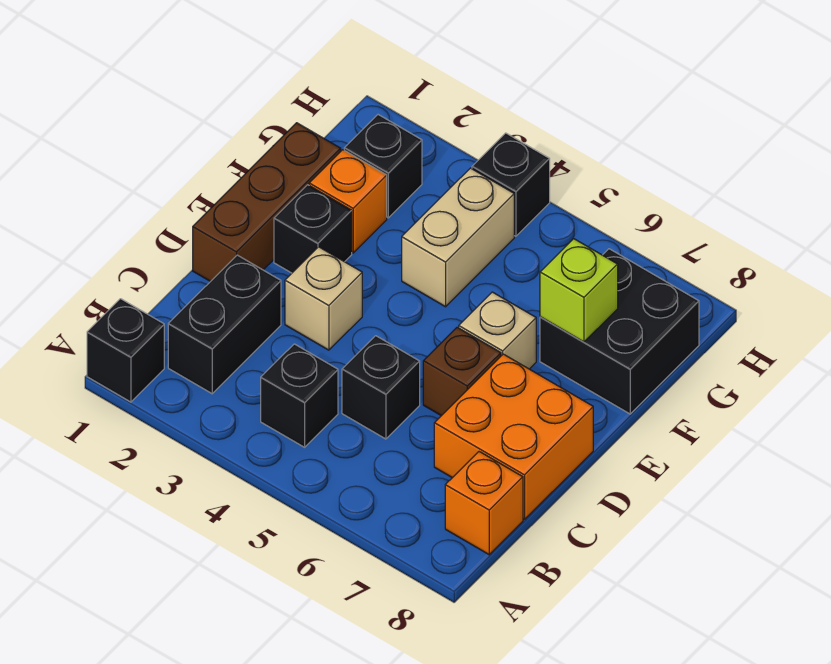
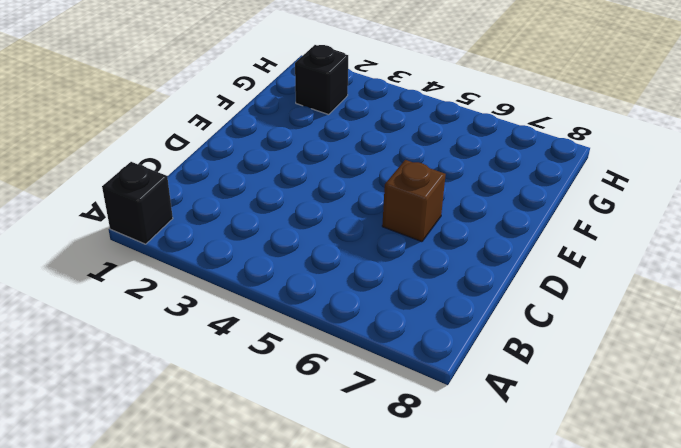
none -> black 1x2 brick [168,255,281,394]
none -> black 1x1 brick [261,344,338,447]
none -> orange 1x1 brick [445,452,523,555]

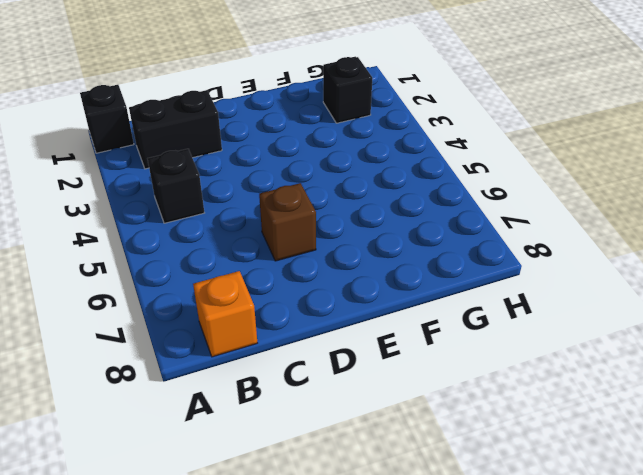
none -> black 1x1 brick [342,336,420,439]
none -> orange 2x2 brick [434,354,593,520]
none -> brown 1x3 brick [193,123,341,282]

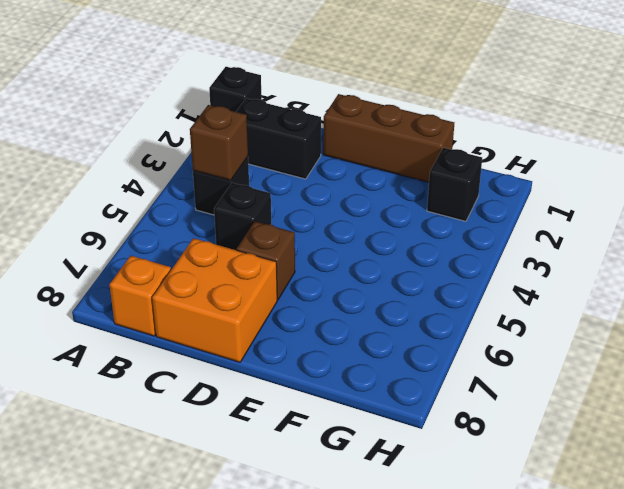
brown 1x1 brick [190,105,248,180] -> none
none -> tan 1x1 brick [285,247,362,350]
none -> black 1x1 brick [274,185,352,273]
none -> tan 1x1 brick [459,292,536,369]

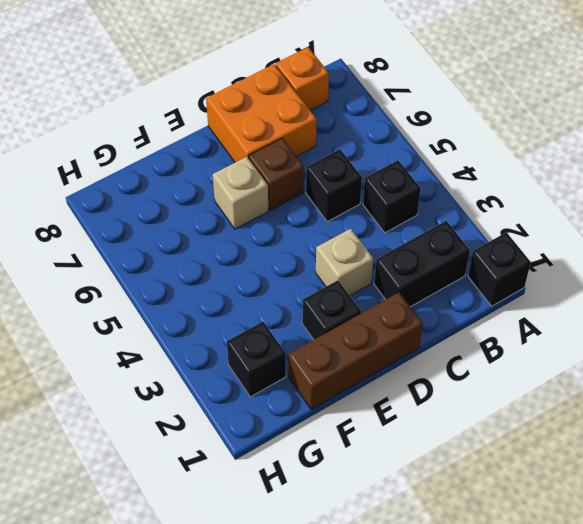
none -> orange 1x1 brick [309,150,387,253]
none -> tan 1x2 brick [402,168,514,307]
none -> black 2x2 brick [540,249,699,414]

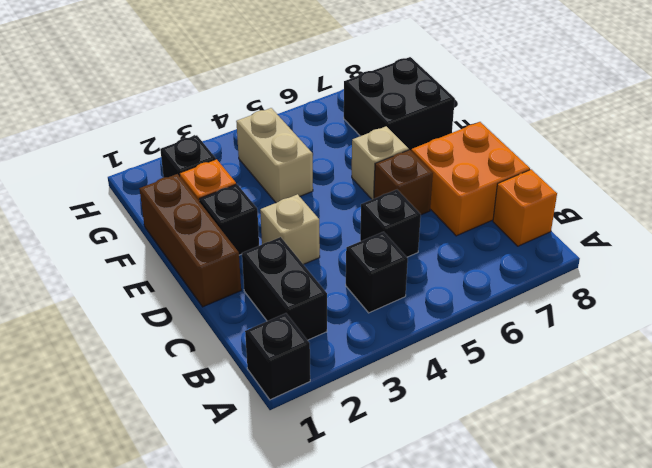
none -> black 1x1 brick [472,133,550,236]
none -> lime 1x1 brick [540,239,618,342]

